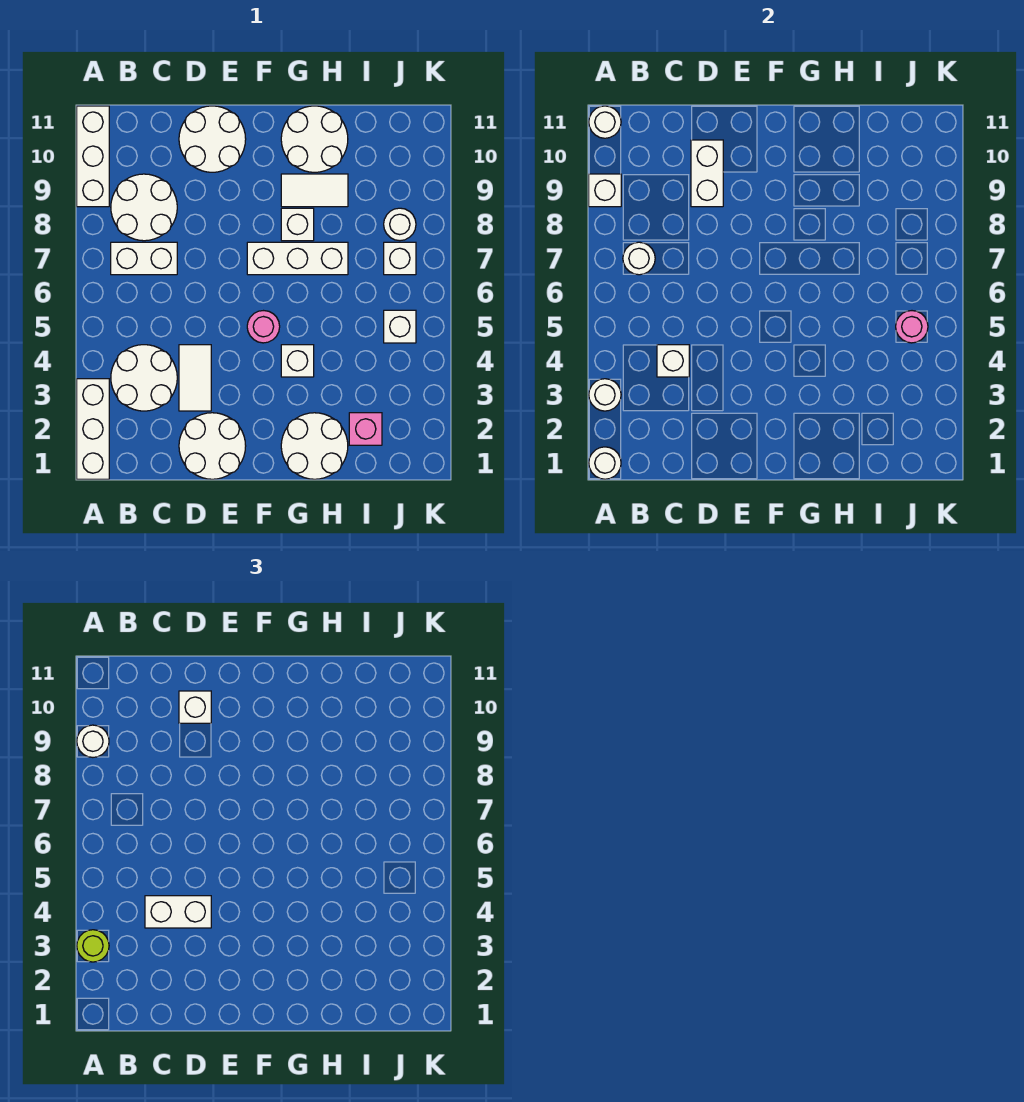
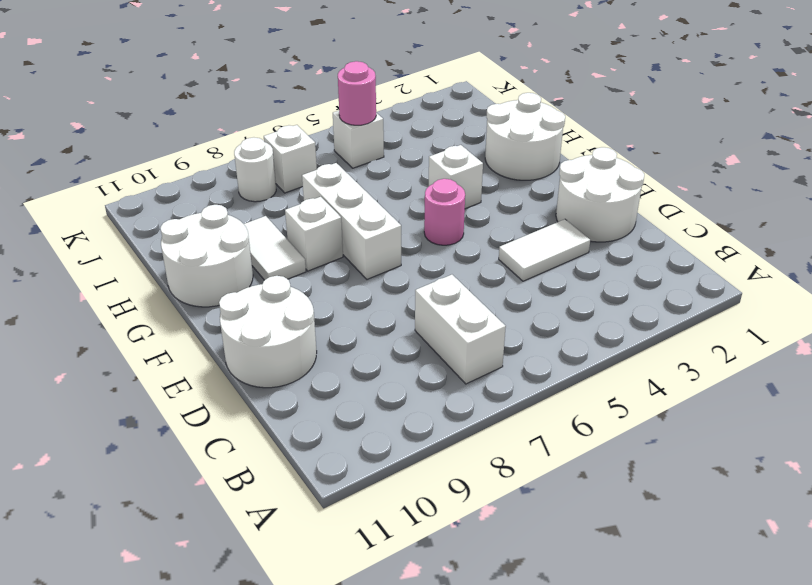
none -> white 1x3 brick [77,379,109,479]
none -> white 1x3 brick [77,106,109,207]
none -> white 2x2 round brick [111,345,177,411]
none -> white 2x2 round brick [111,174,177,241]

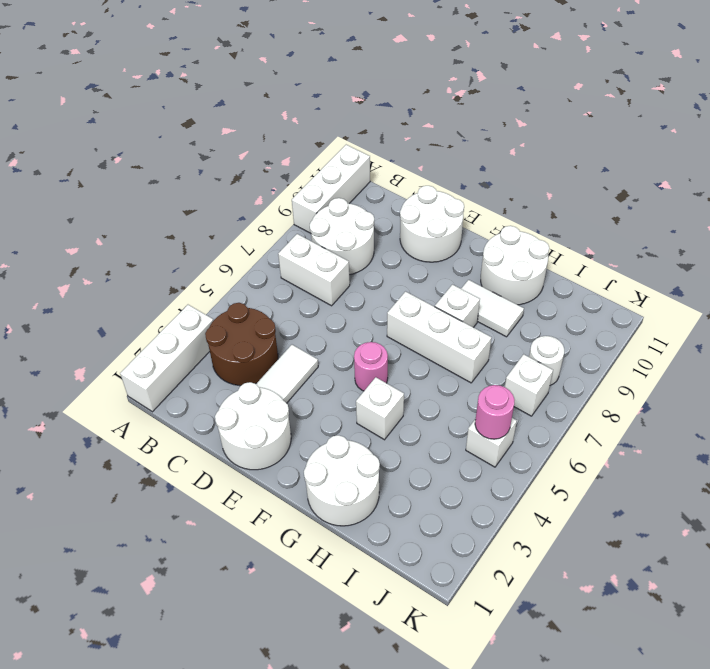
brown 2x2 round brick [205,303,278,386] -> white 2x2 round brick [111,345,177,411]
none -> pink 1x1 brick [349,413,382,445]
none -> white 1x1 round brick [589,447,621,479]
none -> white 1x1 round brick [589,379,621,411]
none -> white 1x1 brick [589,174,621,207]

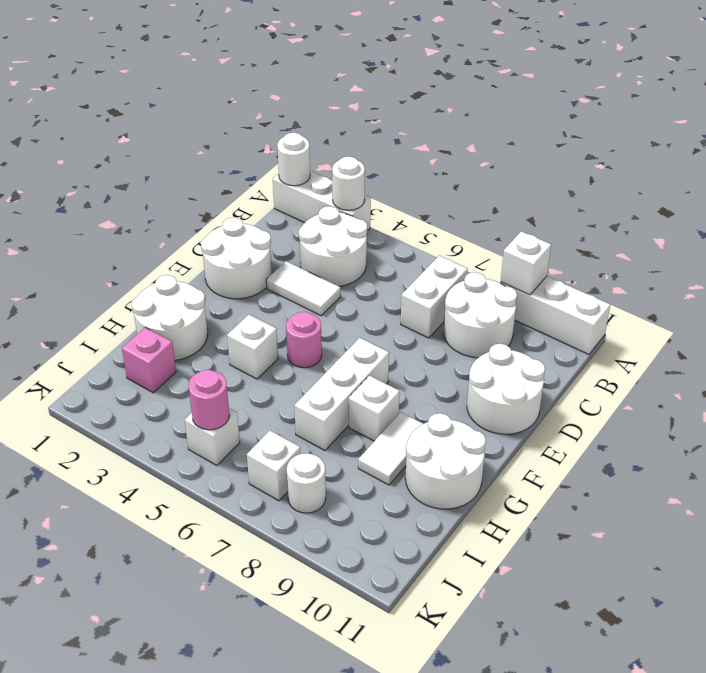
none -> white 1x1 round brick [589,106,621,138]
none -> white 1x1 round brick [623,242,655,275]
none -> white 1x1 brick [657,345,689,377]
none -> white 1x2 brick [691,140,723,207]

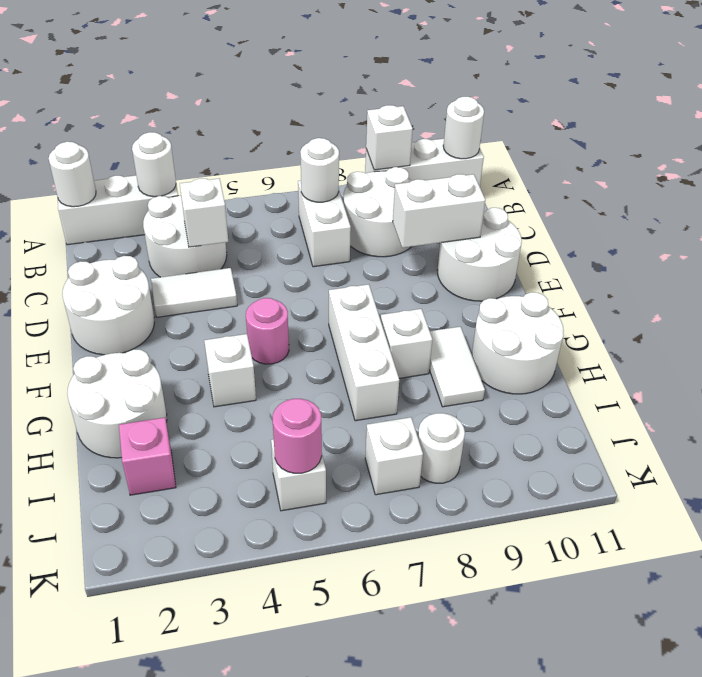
none -> lime 1x1 round brick [77,930,109,962]
none -> white 1x1 round brick [77,725,109,757]
none -> white 1x2 brick [145,896,211,928]
none -> white 1x1 brick [179,691,211,723]

